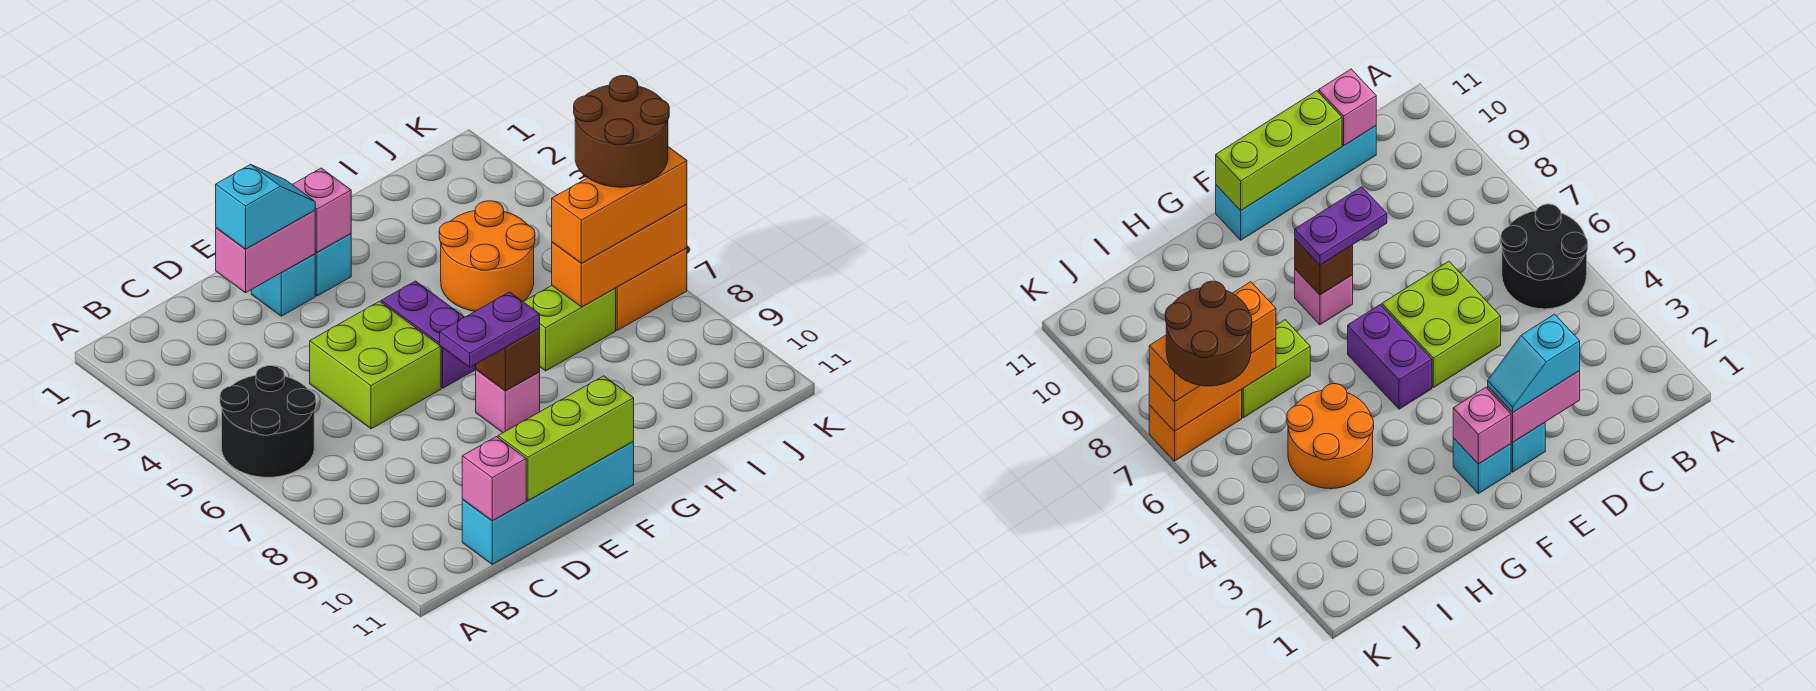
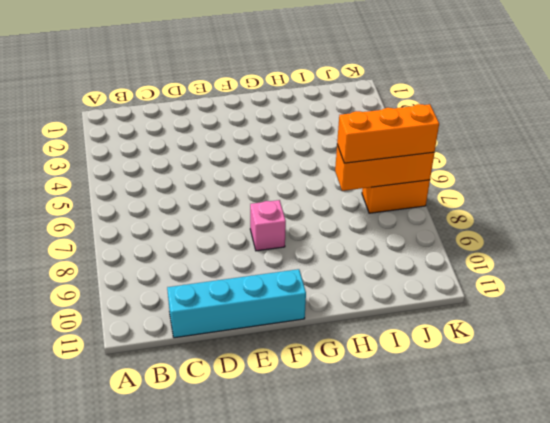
none -> black 2x2 round brick [220,366,316,477]
none -> lime 2x2 brick [310,301,441,429]
none -> cyan 1x1 brick [251,254,315,316]

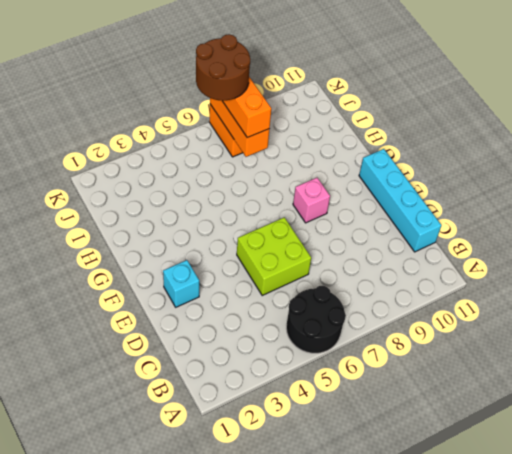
none -> cyan 1x1 brick [315,234,351,296]
none -> purple 1x2 brick [381,281,476,388]
none -> orange 2x2 round brick [439,201,535,311]

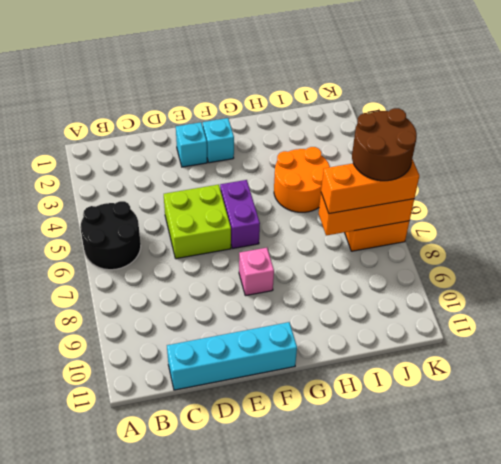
none -> lime 1x2 brick [523,286,616,371]
none -> pink 1x1 brick [462,437,526,521]
none -> pink 1x2 brick [216,210,315,293]

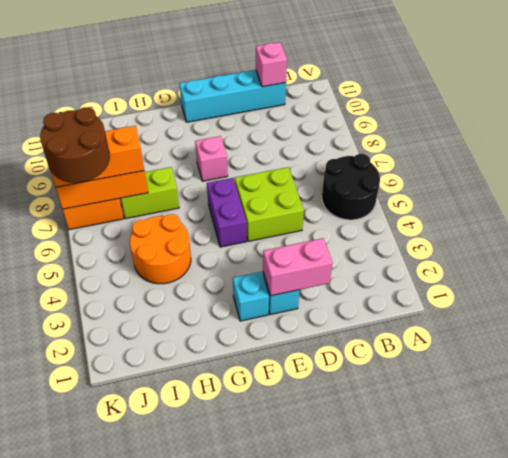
none -> lime 1x3 brick [498,376,634,500]
none -> pink 1x1 brick [292,168,351,252]
none -> brown 1x1 brick [476,329,540,391]

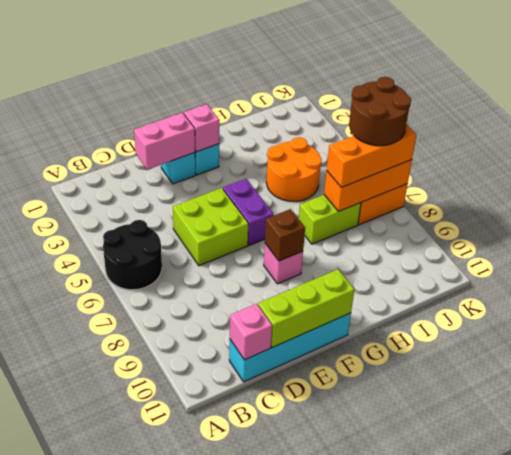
none -> cyan 1x2 slope [216,164,315,249]
none -> purple 1x2 plate [440,292,540,367]

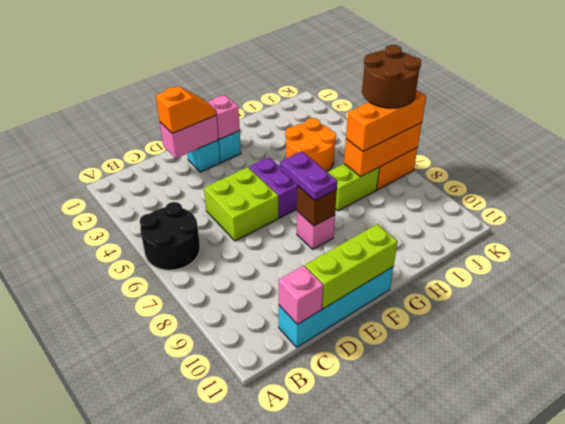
orange 1x2 slope [156,86,217,134] -> cyan 1x2 slope [216,164,315,249]
purple 1x2 plate [280,151,337,200] -> purple 1x2 plate turned to [440,292,540,367]

